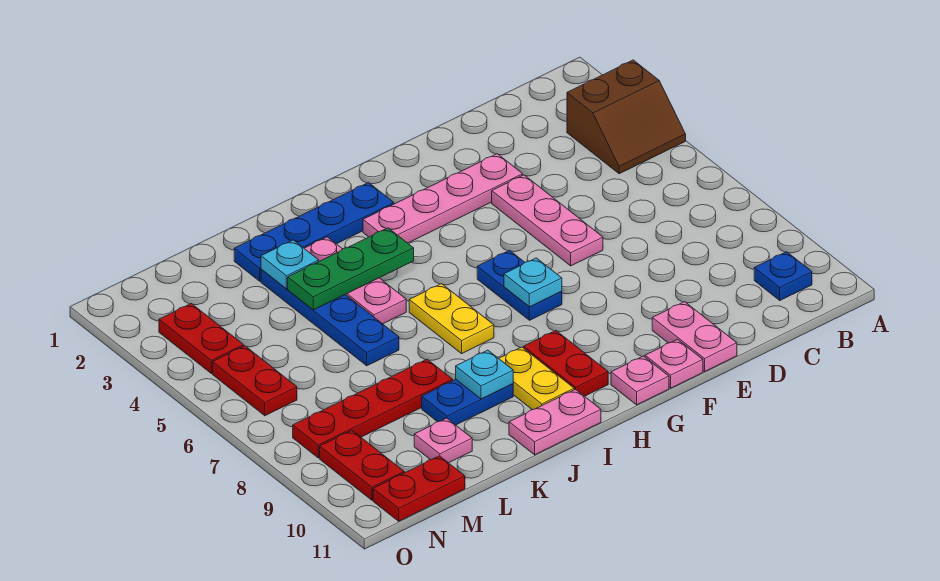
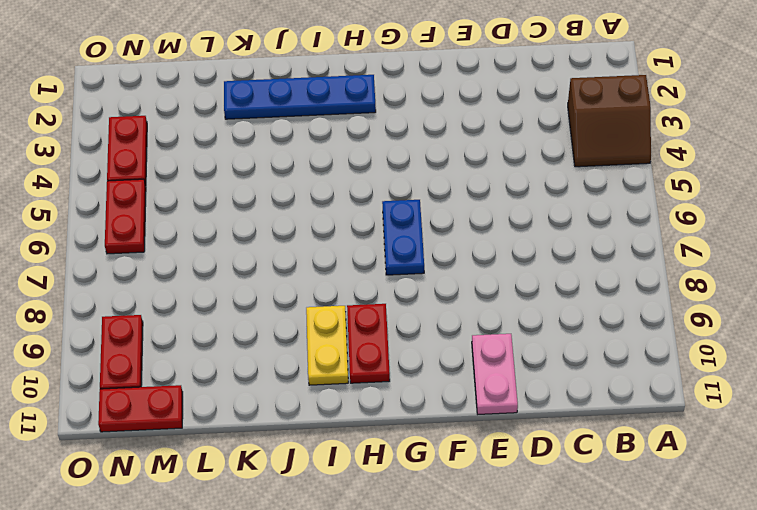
none -> blue 1x1 plate [754,252,812,300]
none -> pink 1x4 plate [363,154,523,243]
none -> pink 1x3 plate [492,175,603,266]

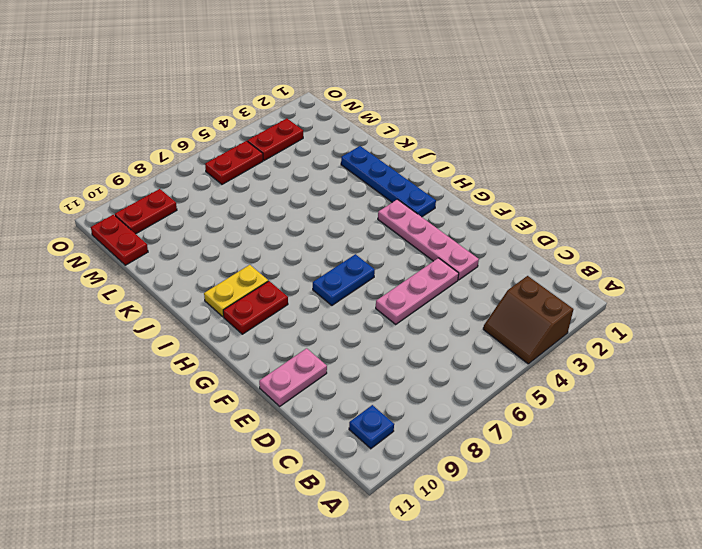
none -> pink 1x1 plate [645,339,703,388]
none -> pink 1x1 plate [611,356,669,405]
none -> yellow 1x2 plate [409,284,494,354]

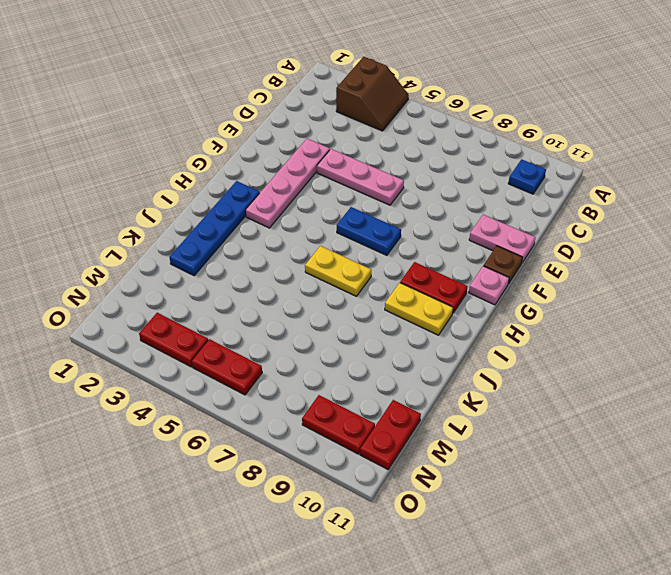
brown 1x1 plate [484,246,523,284] -> pink 1x1 plate [645,339,703,388]
none -> pink 1x2 plate [509,389,601,455]
none -> pink 1x3 plate [304,237,406,324]
none -> blue 1x2 plate [422,379,513,425]

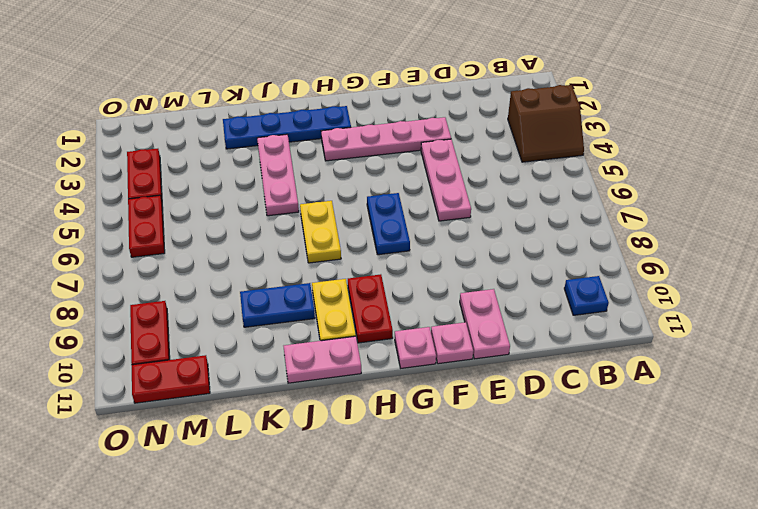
none -> blue 1x4 plate [261,270,399,366]
none -> red 1x4 plate [293,359,453,458]
none -> pink 1x1 plate [414,418,472,463]

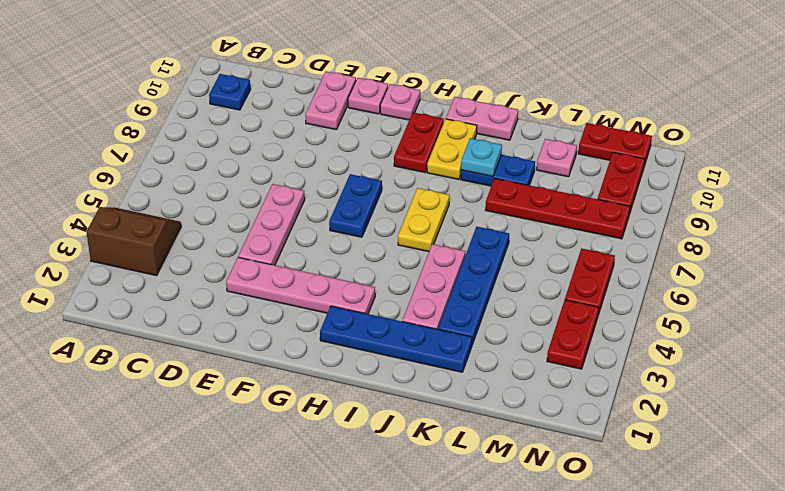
none -> cyan 1x1 plate [504,258,562,307]
none -> green 1x3 plate [288,228,414,310]
none -> cyan 1x1 plate [261,240,319,289]

